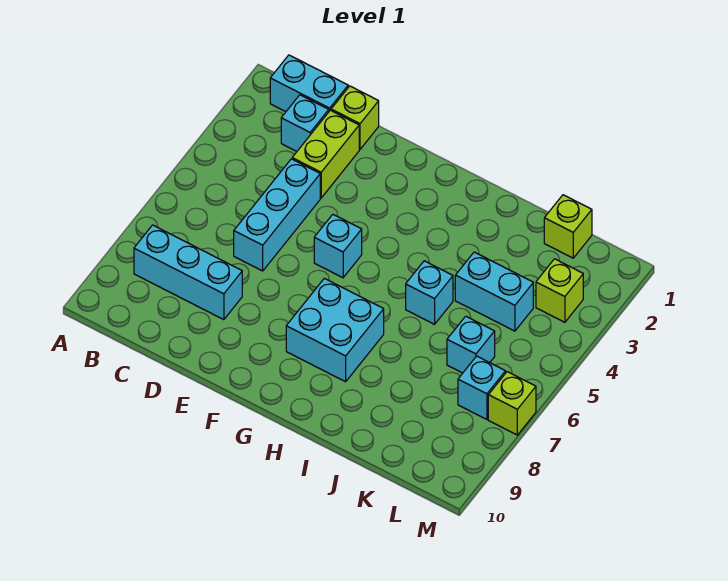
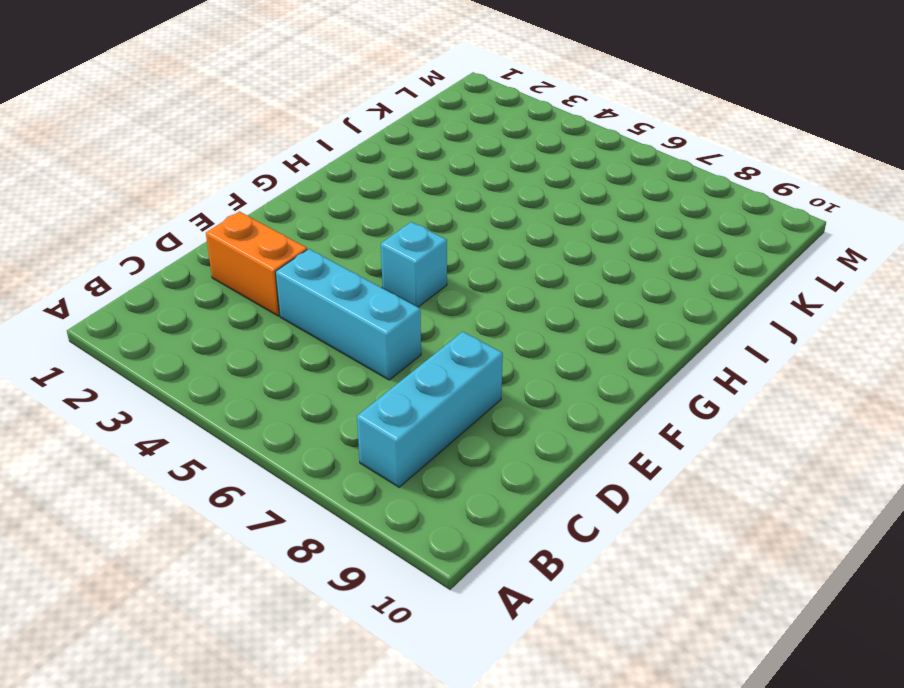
orange 1x2 brick [206,211,307,316] -> lime 1x2 brick [292,110,359,198]
none -> cyan 1x2 brick [270,55,348,112]
none -> cyan 1x1 brick [281,95,329,151]
none -> lime 1x1 brick [331,86,379,149]

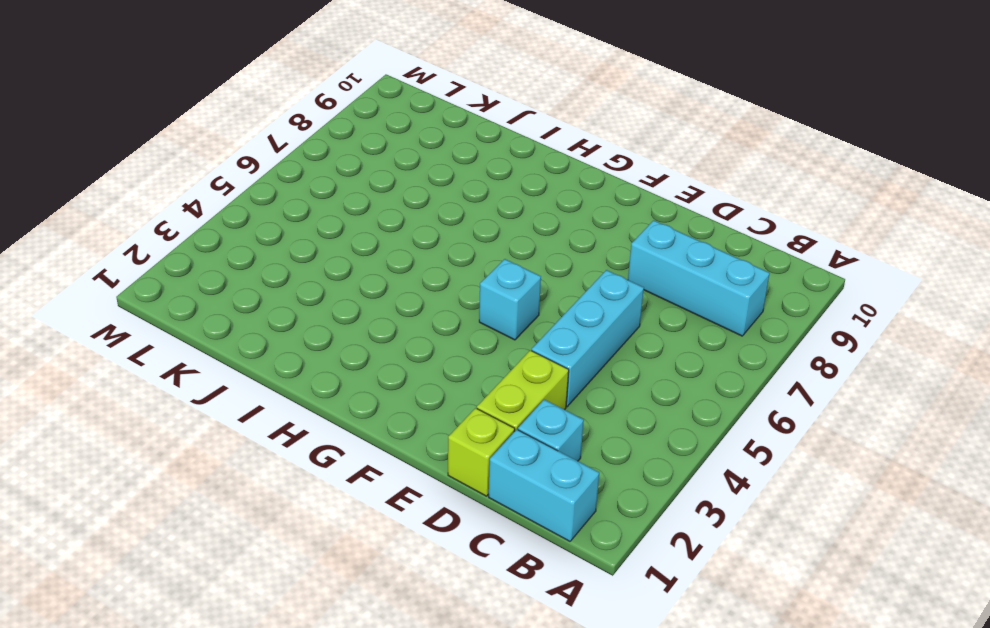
none -> cyan 2x2 brick [286,278,384,382]
none -> cyan 1x1 brick [406,261,453,324]
none -> cyan 1x2 brick [455,252,533,331]

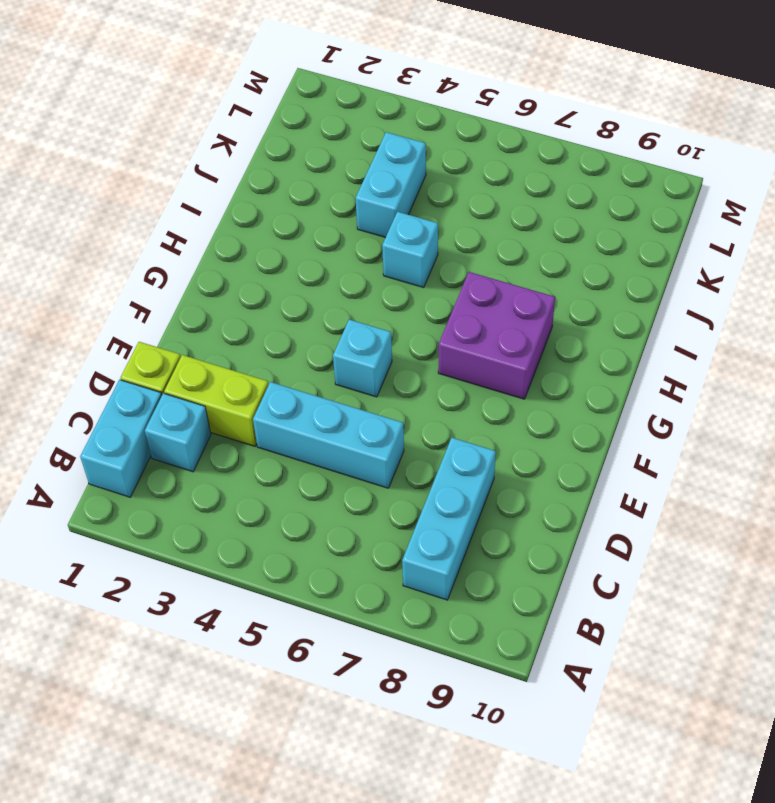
purple 2x2 brick [438,272,555,399] -> cyan 2x2 brick [286,278,384,382]
none -> lime 1x1 brick [544,195,592,258]
none -> cyan 1x1 brick [447,316,495,373]
none -> lime 1x1 brick [536,259,583,322]

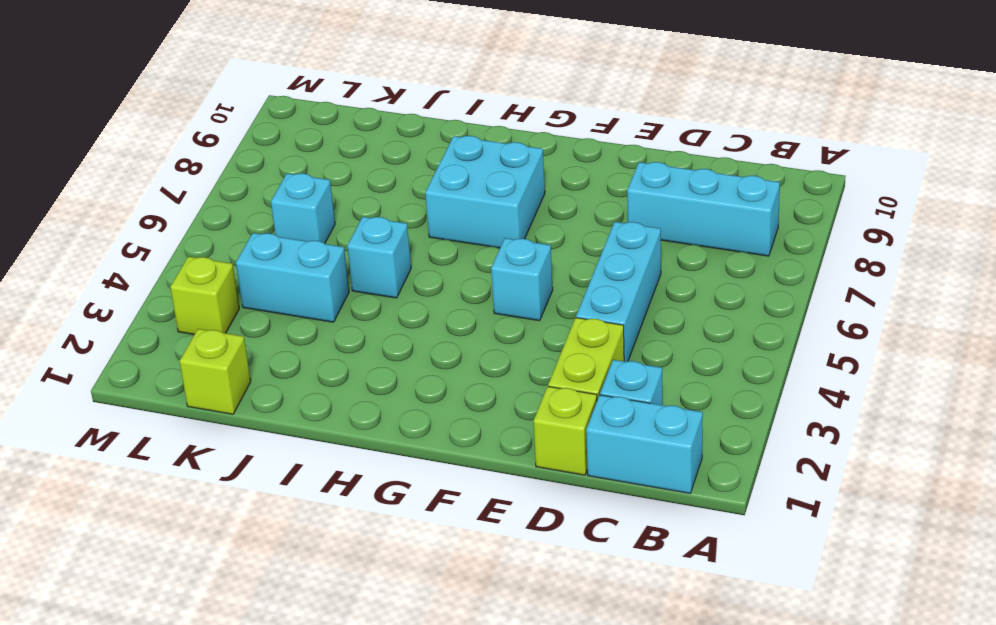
none -> cyan 1x1 brick [458,356,506,420]
none -> lime 1x1 brick [488,372,536,435]

